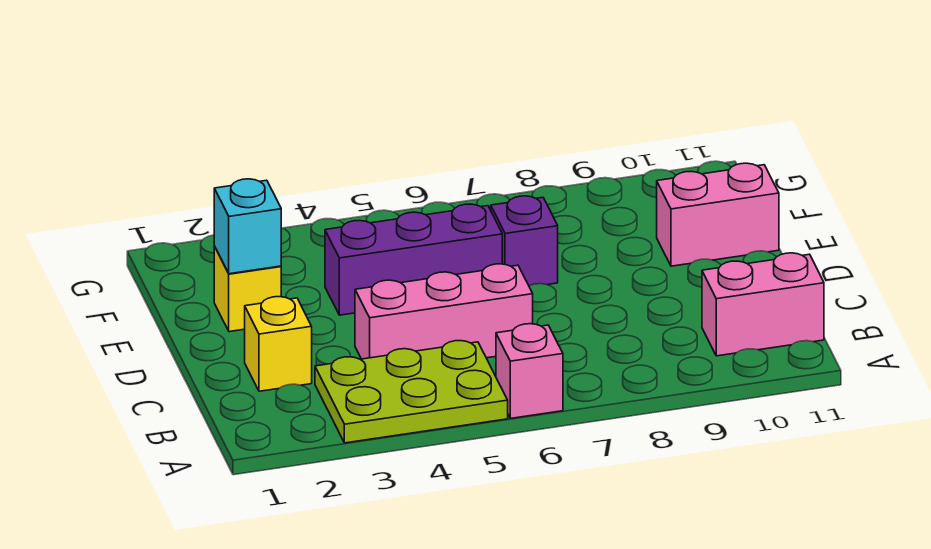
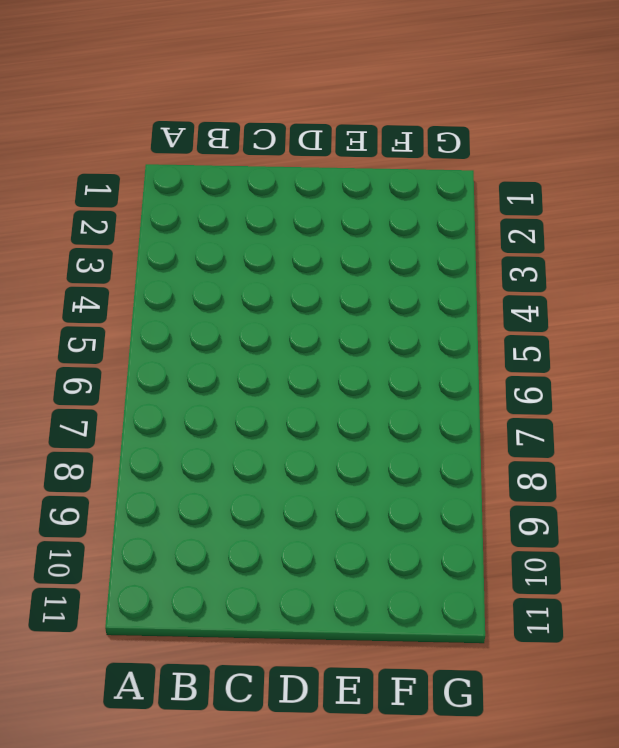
none -> lime 2x3 plate [315,341,508,443]
none -> pink 1x1 brick [496,324,563,418]

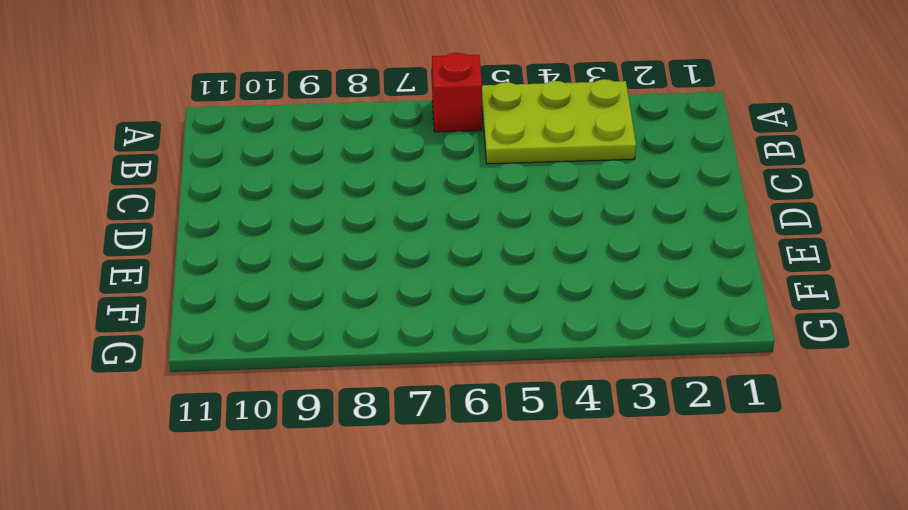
red 1x1 brick [432,53,482,132] -> pink 1x1 brick [496,324,563,418]
none -> pink 1x2 brick [702,253,824,356]
none -> yellow 1x1 brick [245,297,312,391]

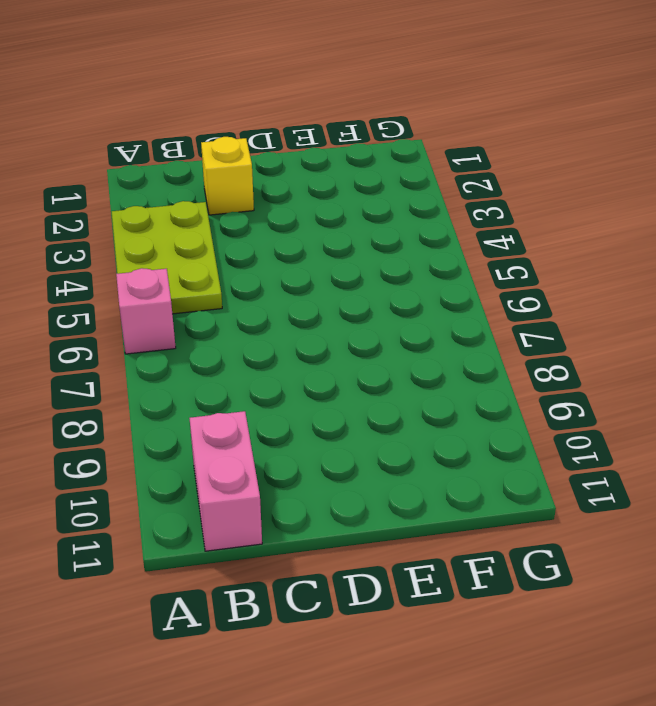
none -> pink 1x3 brick [355,264,533,359]
none -> yellow 1x1 brick [214,246,281,332]

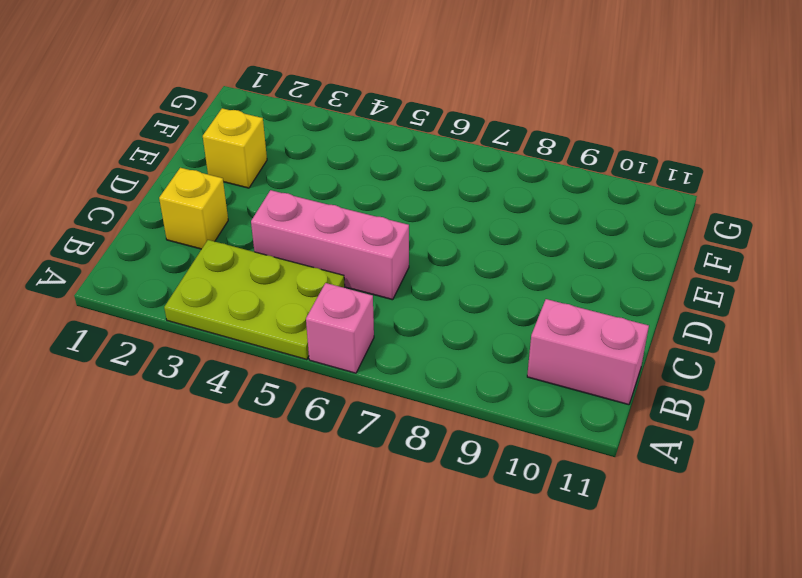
none -> purple 1x3 brick [325,204,502,315]
none -> purple 1x1 brick [491,196,558,285]

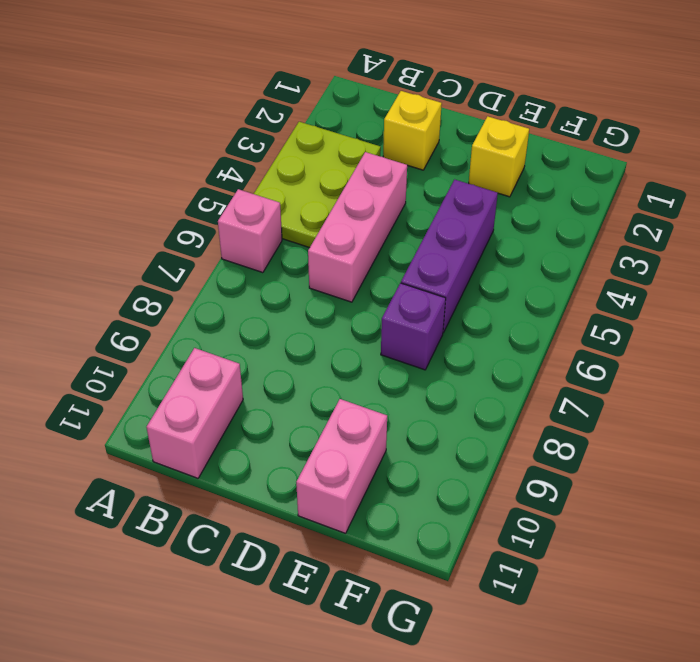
none -> cyan 1x1 brick [214,179,281,274]

